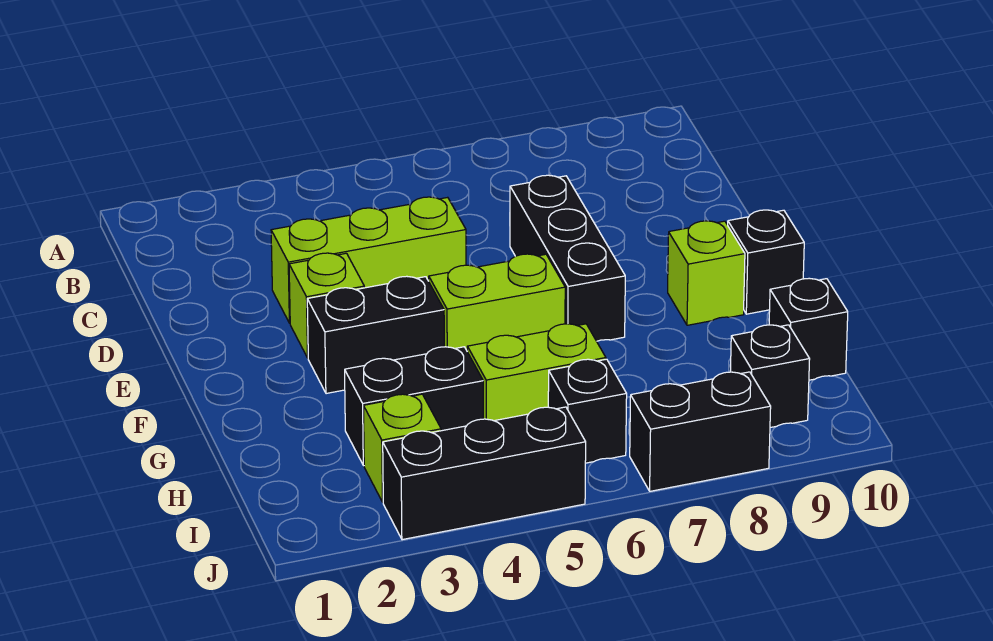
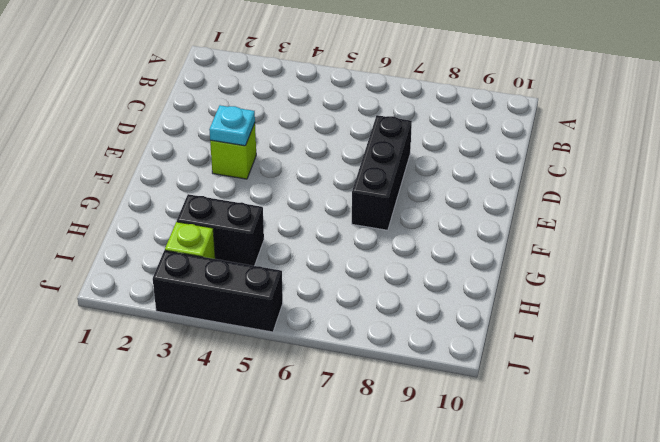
cyan 1x1 plate [209,105,255,146] -> none
none -> lime 1x3 brick [271,197,466,323]
none -> black 1x2 brick [307,276,444,394]
none -> lime 1x2 brick [429,254,565,350]

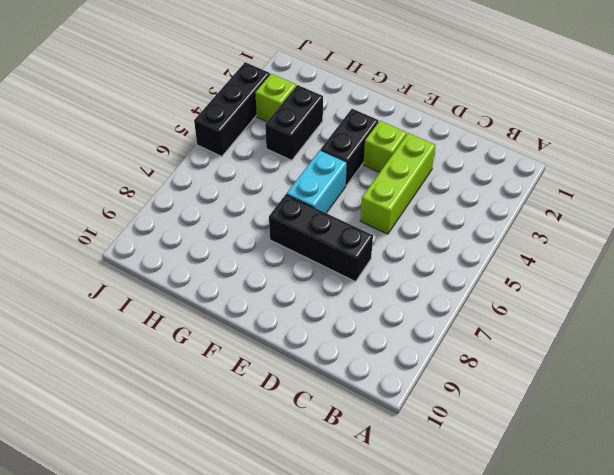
cyan 1x2 brick [287,150,347,213] -> lime 1x2 brick [429,254,565,350]
none -> lime 1x1 brick [668,221,745,325]
none -> black 1x1 brick [728,210,804,314]
none -> lime 1x2 brick [467,324,606,421]

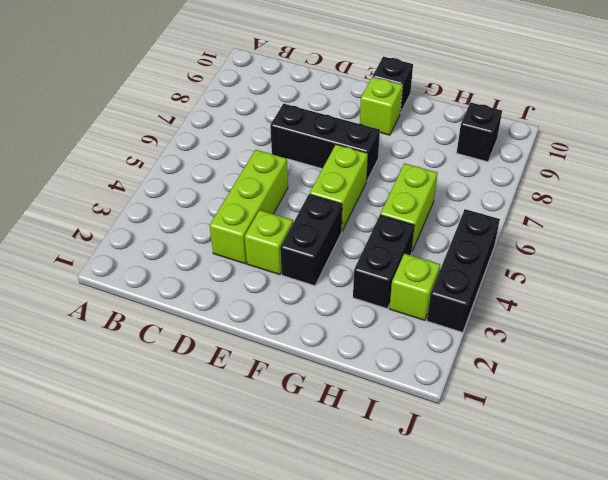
none -> black 1x1 brick [769,278,848,380]
none -> black 1x1 brick [548,359,627,463]
none -> black 1x2 brick [630,372,771,491]

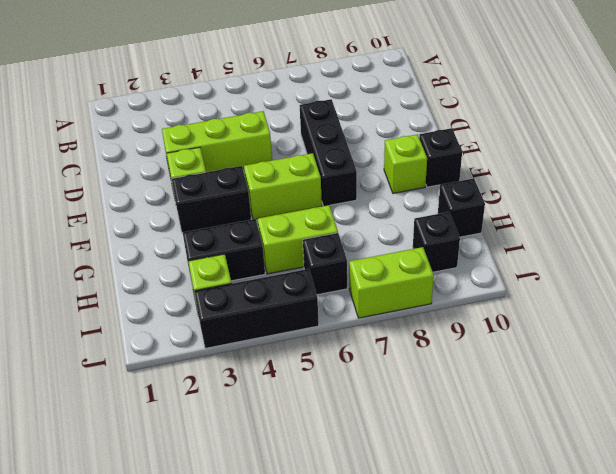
lime 1x2 brick [349,247,434,318] -> black 1x2 brick [630,372,771,491]

